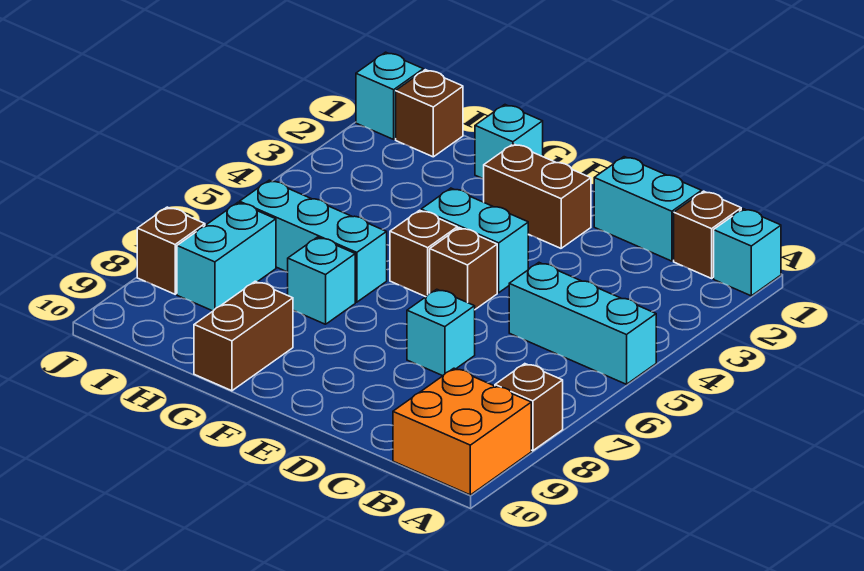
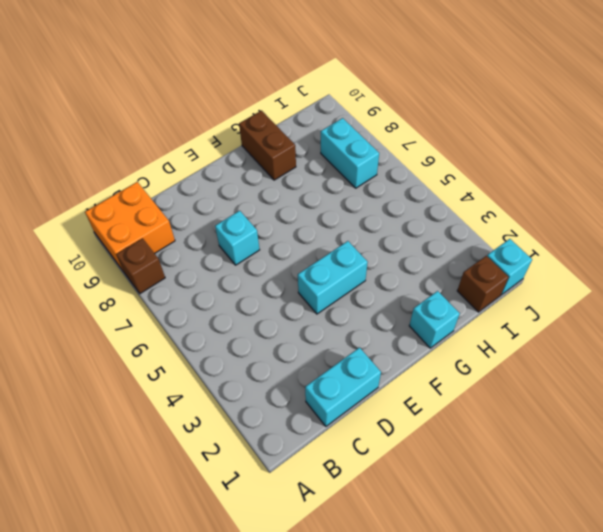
none -> cyan 1x1 brick [714,209,781,296]
none -> cyan 1x3 brick [509,263,656,384]
none -> brown 1x1 brick [674,191,741,278]

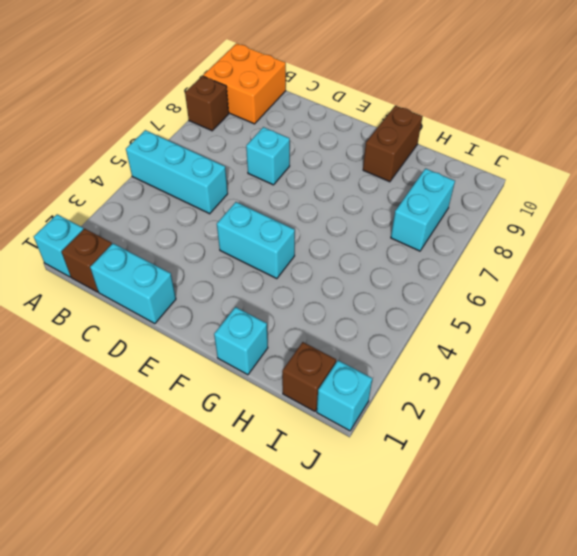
none -> brown 1x2 brick [484,144,591,248]
none -> brown 1x1 brick [430,228,497,309]
none -> brown 1x1 brick [390,210,458,297]

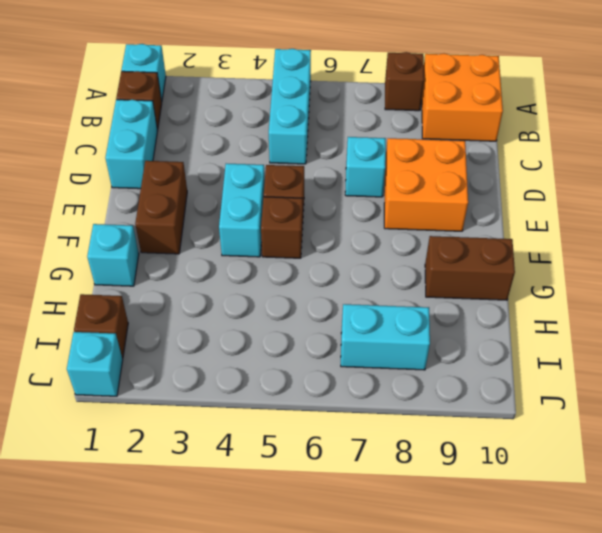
orange 2x2 brick [384,138,468,231] -> none
none -> cyan 1x3 brick [240,180,387,302]
none -> cyan 1x1 brick [288,237,355,324]
none -> brown 1x1 brick [137,207,205,294]

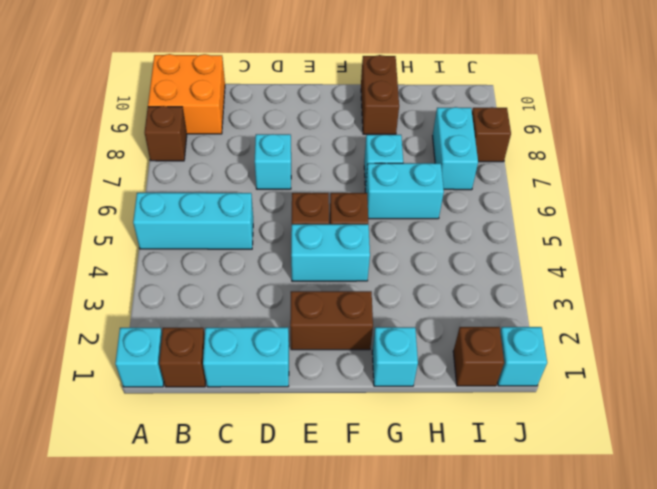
cyan 1x2 brick [365,163,444,219] -> cyan 1x3 brick [240,180,387,302]

